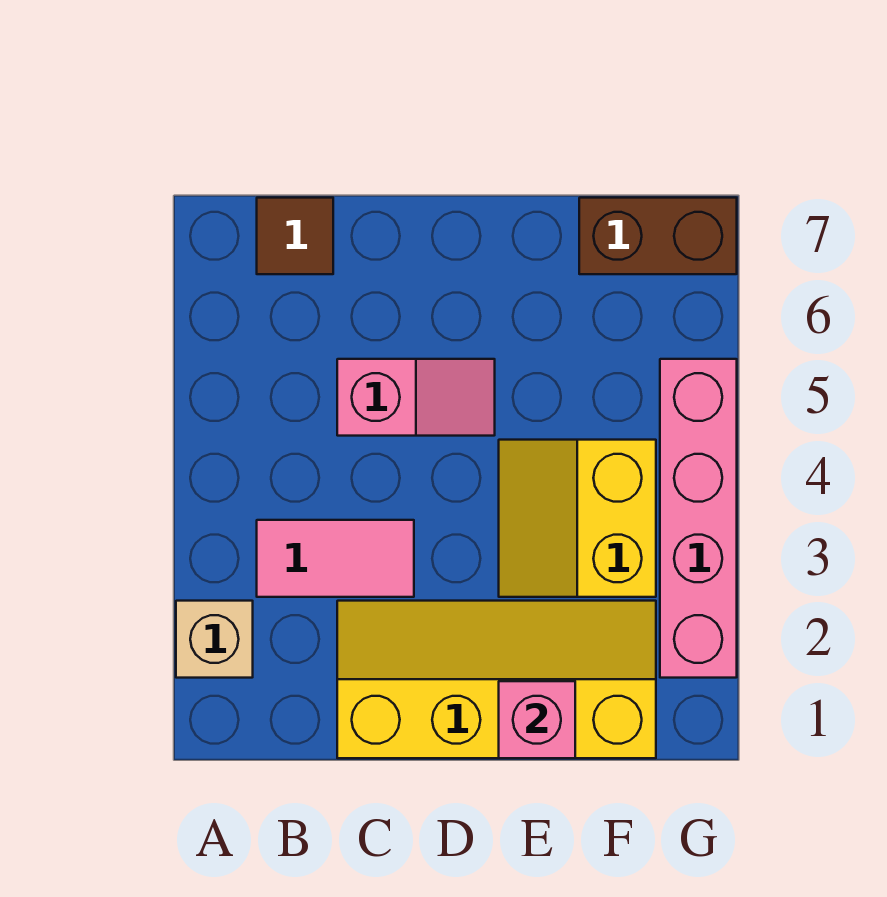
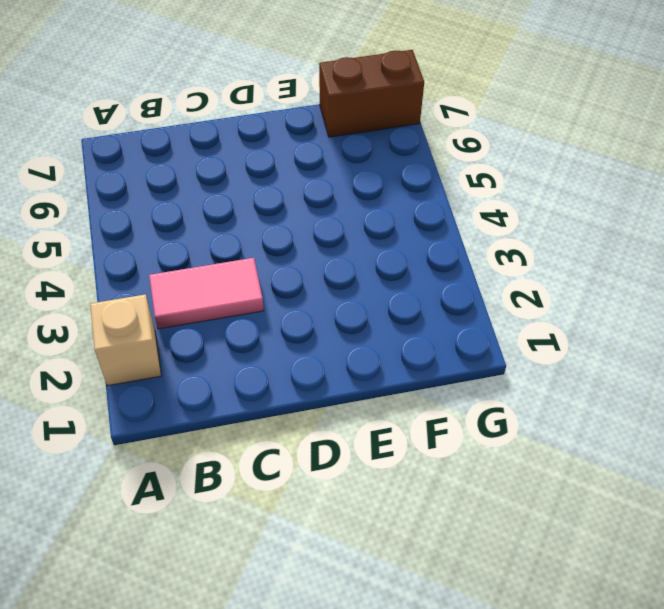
none -> brown 1x1 tile [257,198,333,274]
none -> yellow 2x4 slope [337,601,656,758]

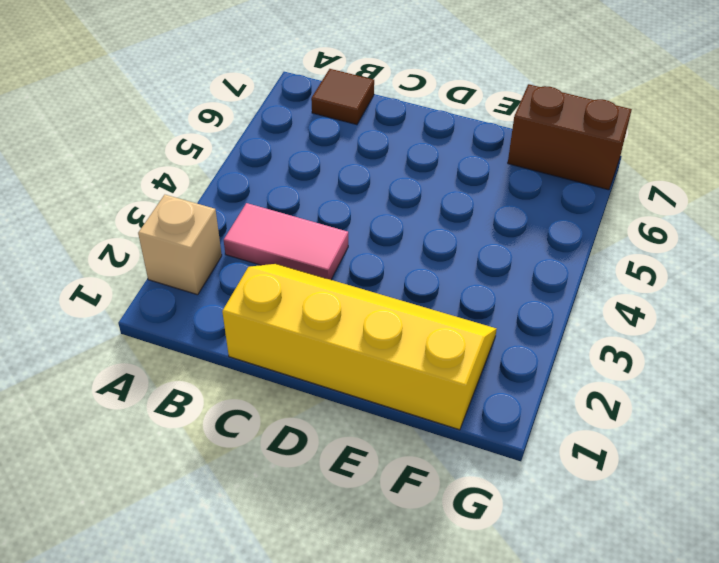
none -> pink 1x2 slope [337,359,495,436]
none -> yellow 2x2 slope [499,440,656,597]

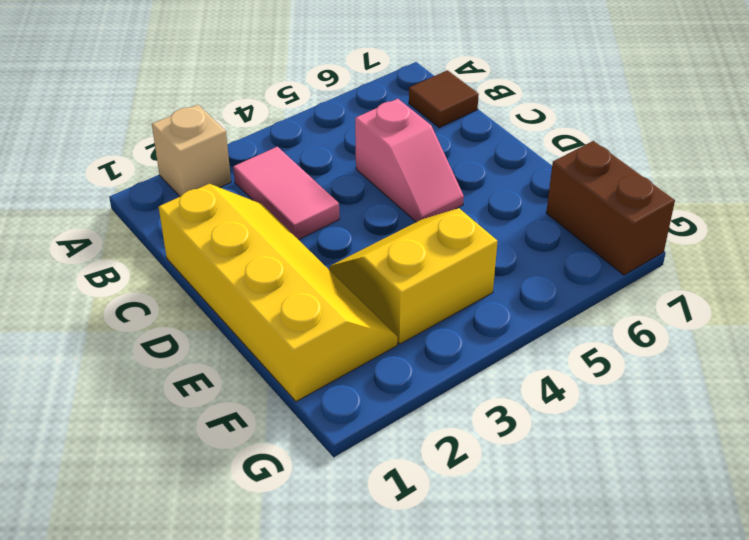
none -> pink 1x4 brick [660,359,737,678]
none -> pink 1x1 brick [499,681,575,758]

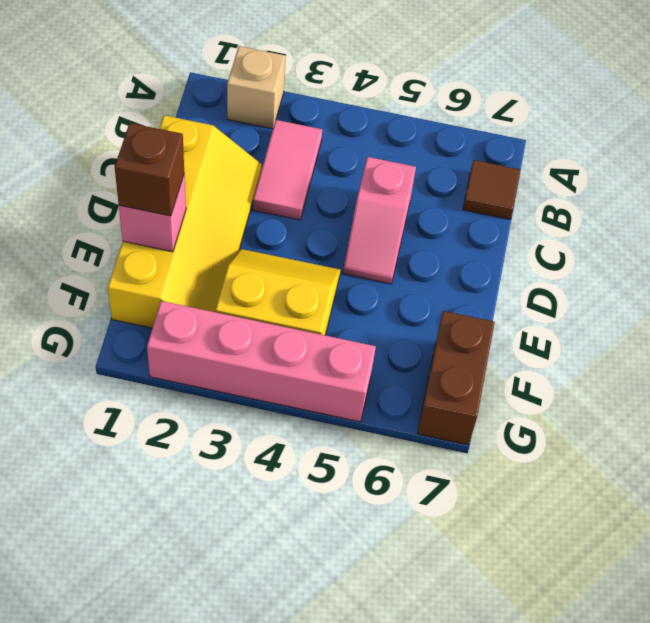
brown 1x1 brick [115,123,184,216] -> none

